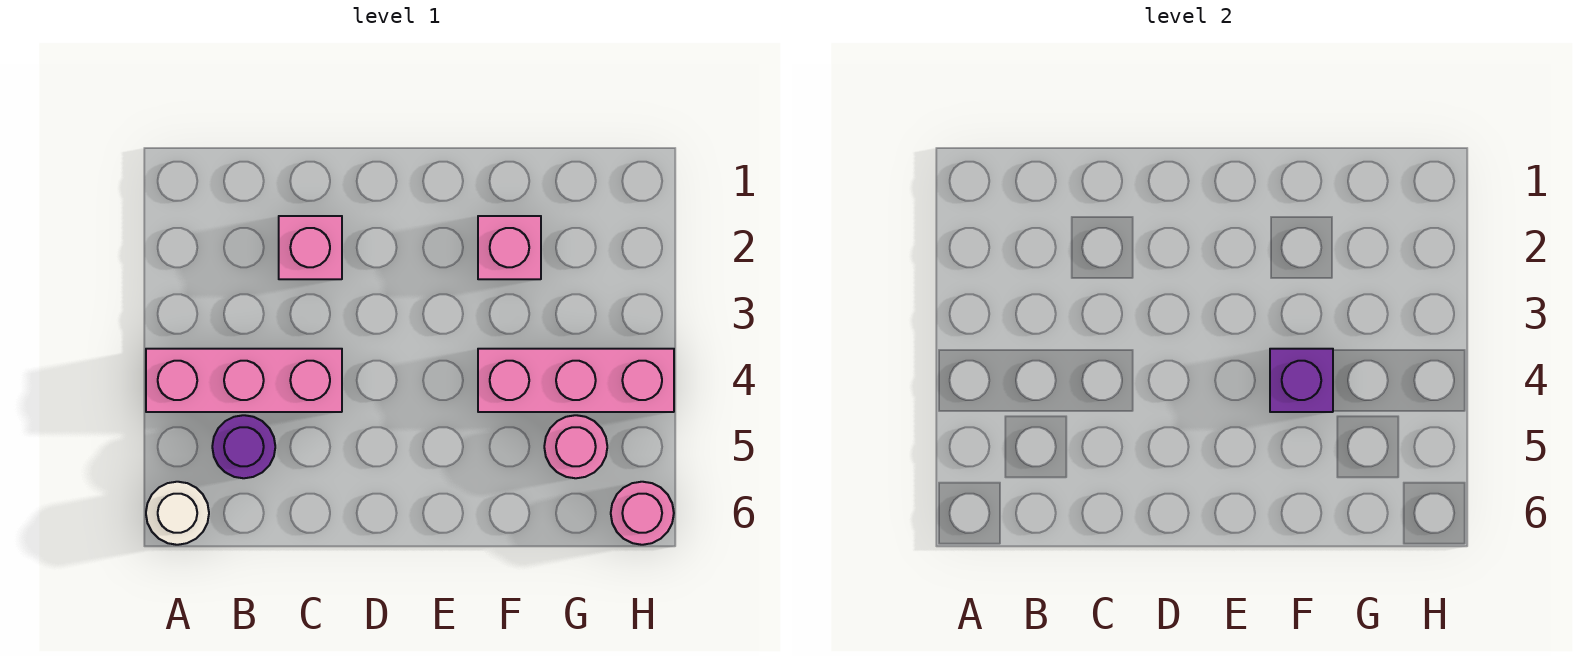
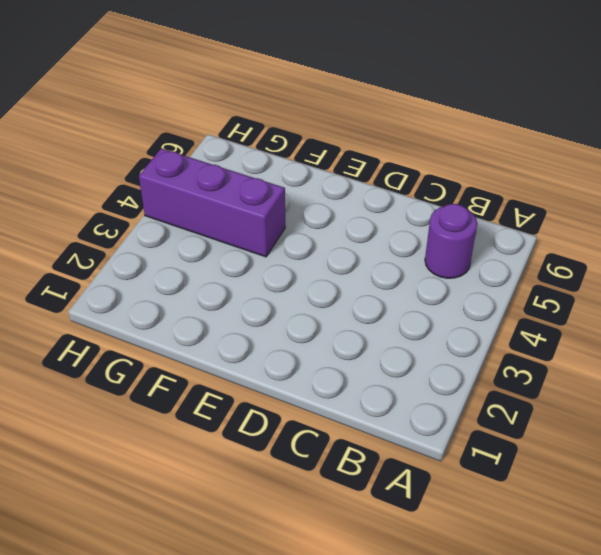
purple 1x3 brick [139,148,285,257] -> pink 1x3 brick [478,349,674,412]
none -> pink 1x3 brick [146,349,342,412]
none -> white 1x1 round brick [146,482,209,545]

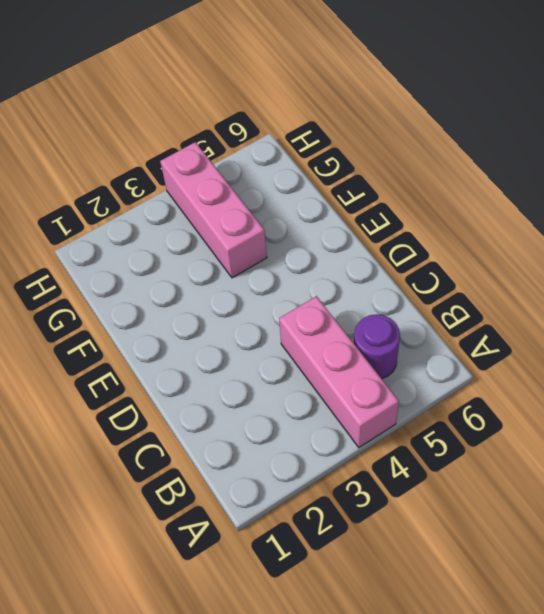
none -> white 1x1 round brick [146,482,209,545]
none -> pink 1x1 brick [279,216,342,279]

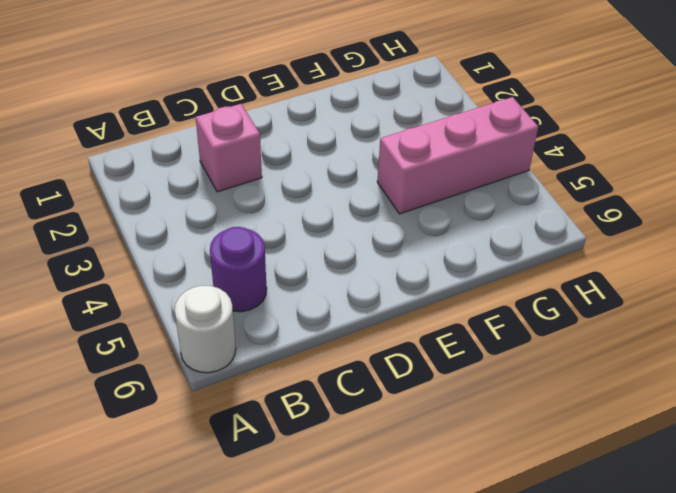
none -> pink 1x3 brick [146,349,342,412]
none -> pink 1x1 brick [478,216,541,279]

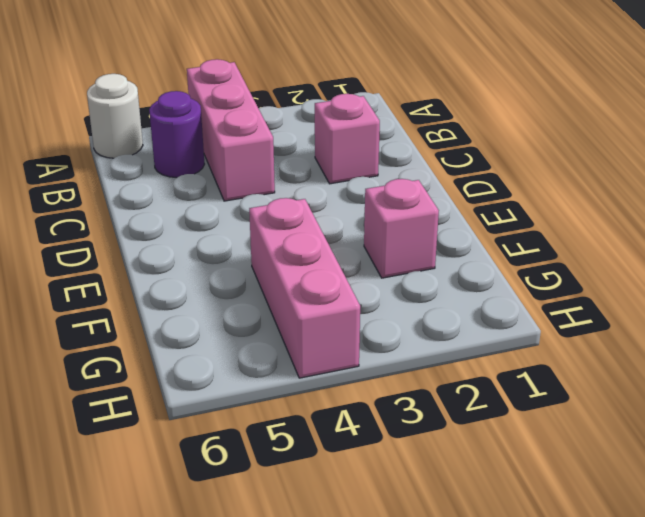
none -> pink 1x1 round brick [544,415,607,478]
none -> pink 1x1 round brick [611,482,674,545]

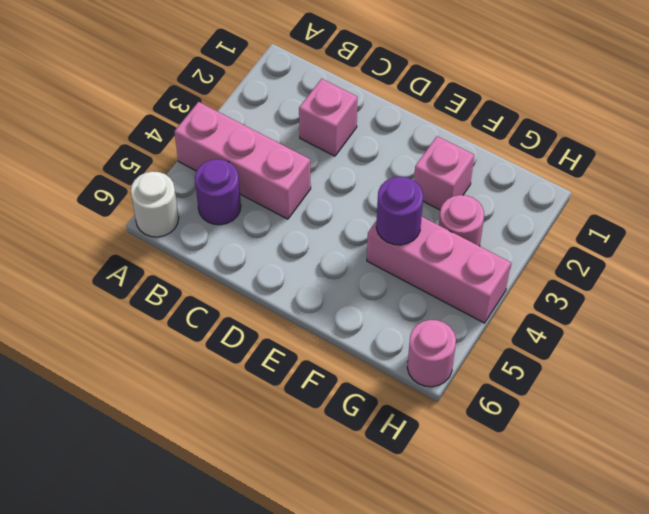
purple 1x1 round brick [376,177,423,245] -> purple 1x1 brick [1270,349,1333,412]
pink 1x1 round brick [439,195,484,246] -> pink 1x1 round brick moved to [544,415,607,478]

